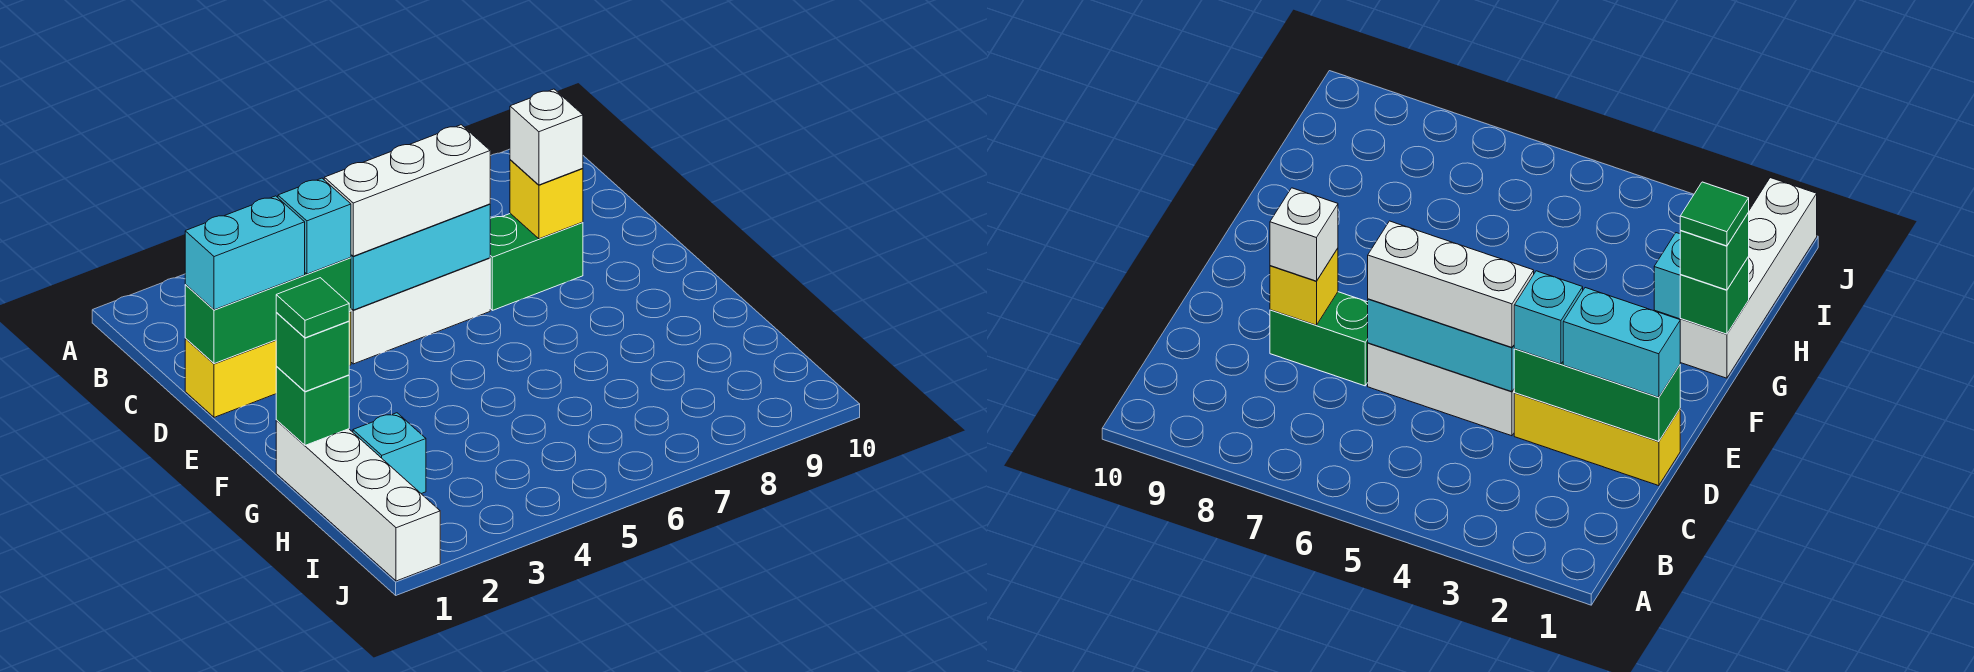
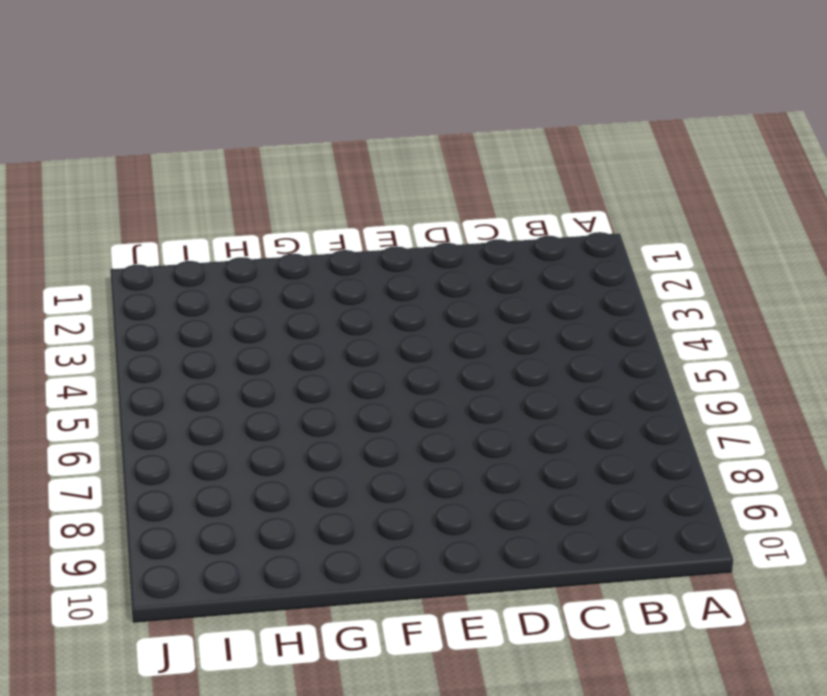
none -> yellow 1x3 brick [185,311,351,417]
none -> white 1x3 brick [351,258,490,364]
none -> green 1x2 brick [490,213,583,310]

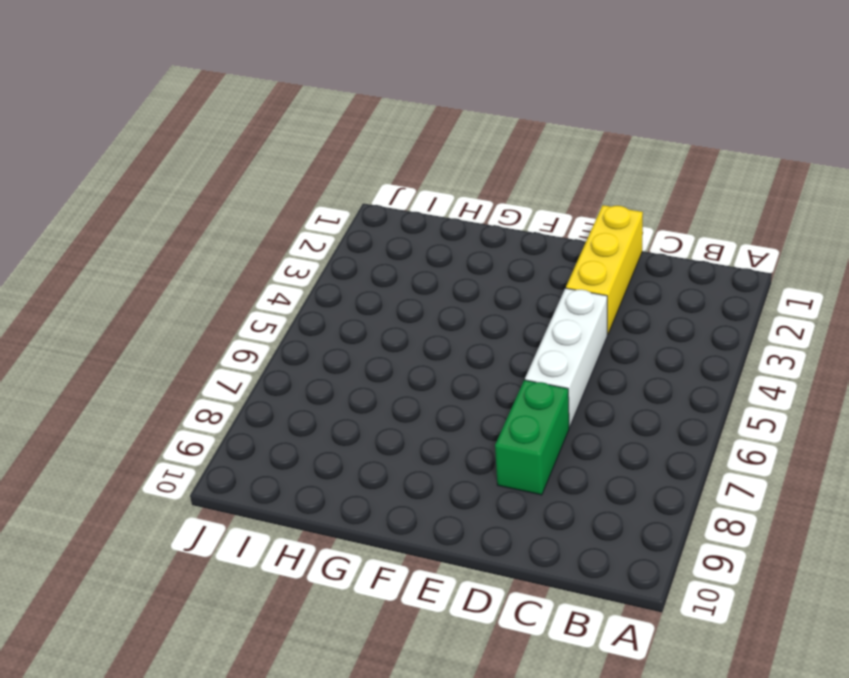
none -> white 1x4 brick [276,420,440,581]
none -> cyan 1x1 brick [353,413,426,494]
none -> green 1x3 brick [185,258,351,364]

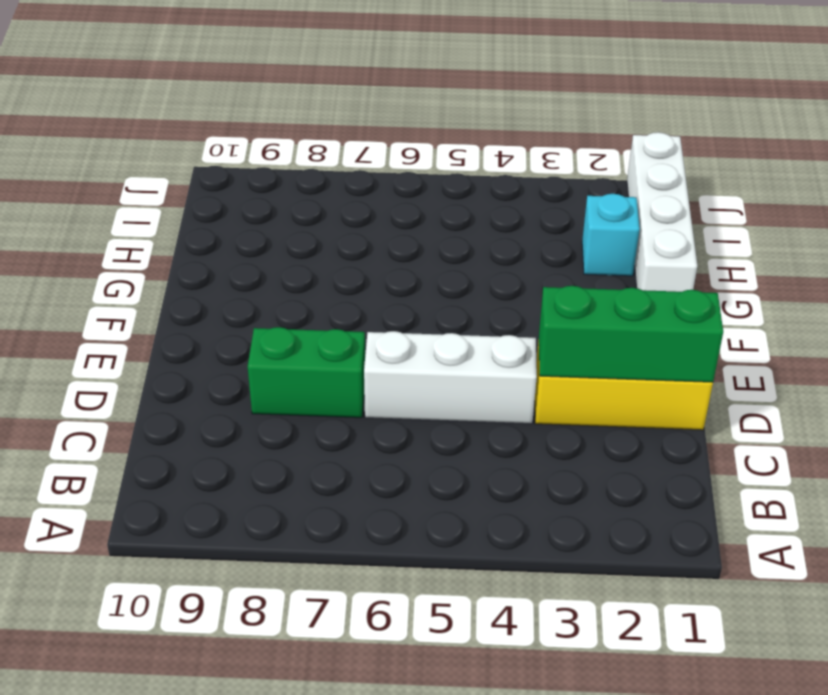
none -> cyan 1x3 brick [351,204,490,310]
none -> yellow 1x1 brick [510,160,583,239]
none -> green 1x1 brick [276,367,349,445]

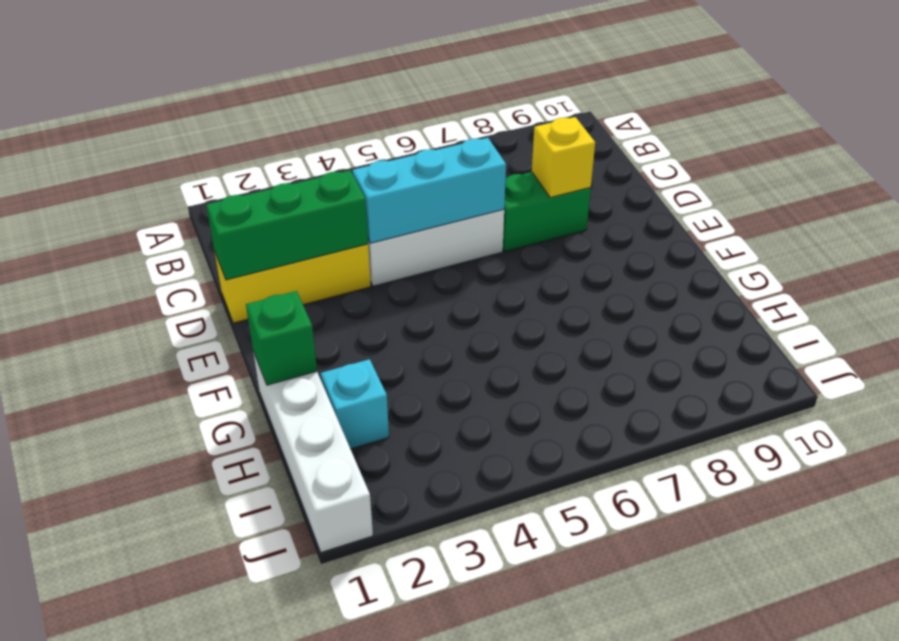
none -> cyan 1x2 brick [185,196,305,310]
none -> cyan 1x1 brick [278,178,351,274]
none -> white 1x3 brick [324,125,490,256]

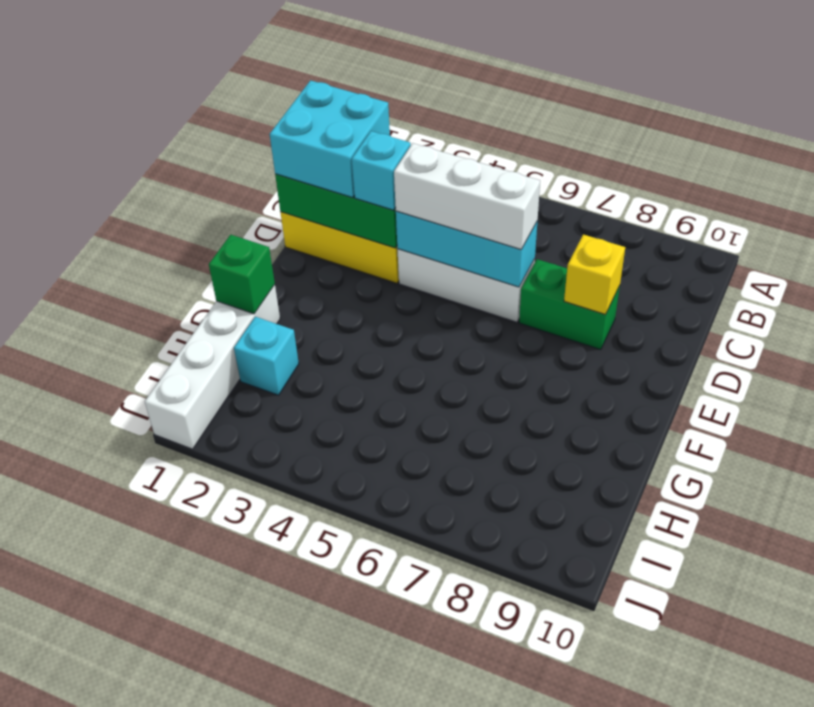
cyan 2x2 brick [270,80,390,198] -> cyan 1x2 brick [185,196,305,310]
none -> white 1x1 brick [510,89,583,185]
none -> green 1x1 brick [276,313,349,392]
none -> green 1x1 tile [276,278,349,338]

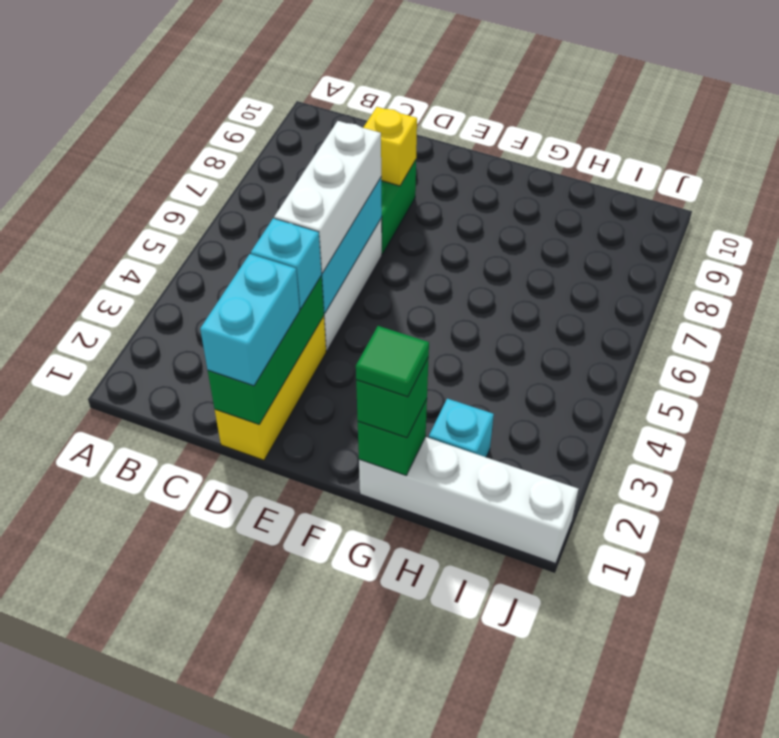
none -> white 1x1 brick [510,89,583,185]

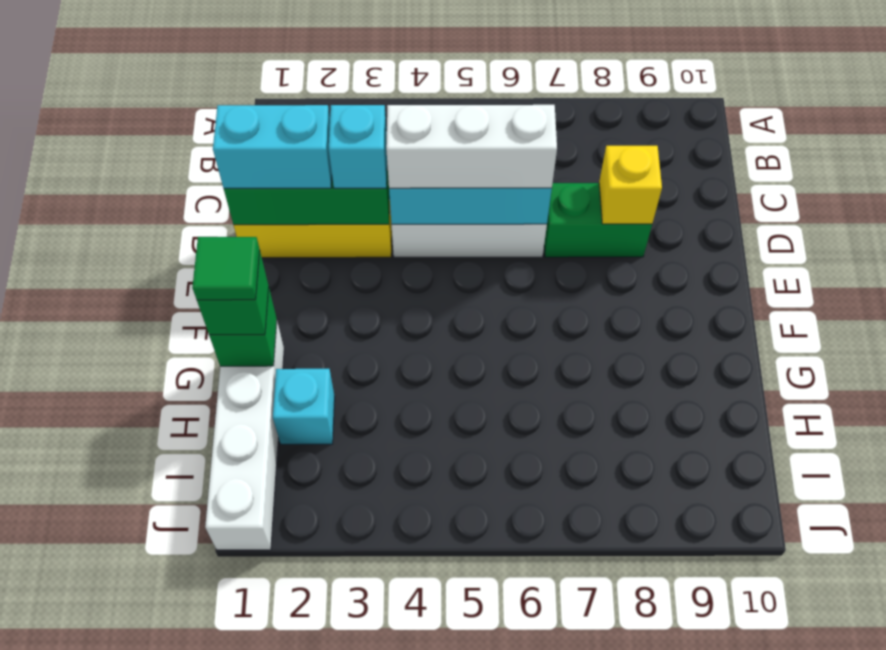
none -> white 1x1 brick [510,89,583,185]

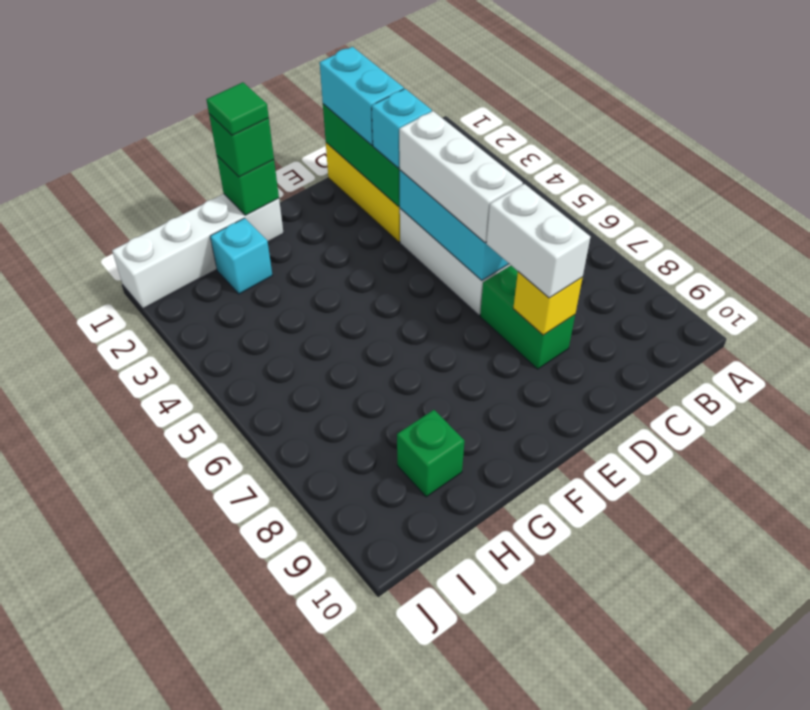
white 1x2 brick [486,184,590,298] -> white 1x1 brick [510,89,583,185]
green 1x1 brick [397,410,464,497] -> none

